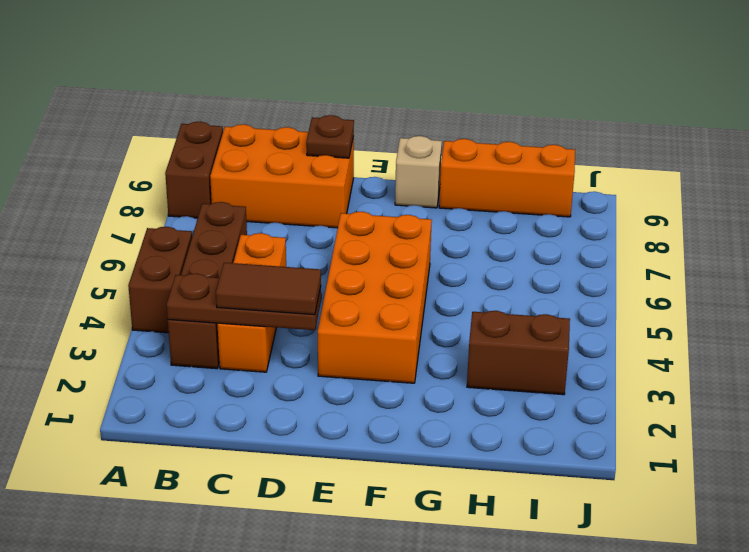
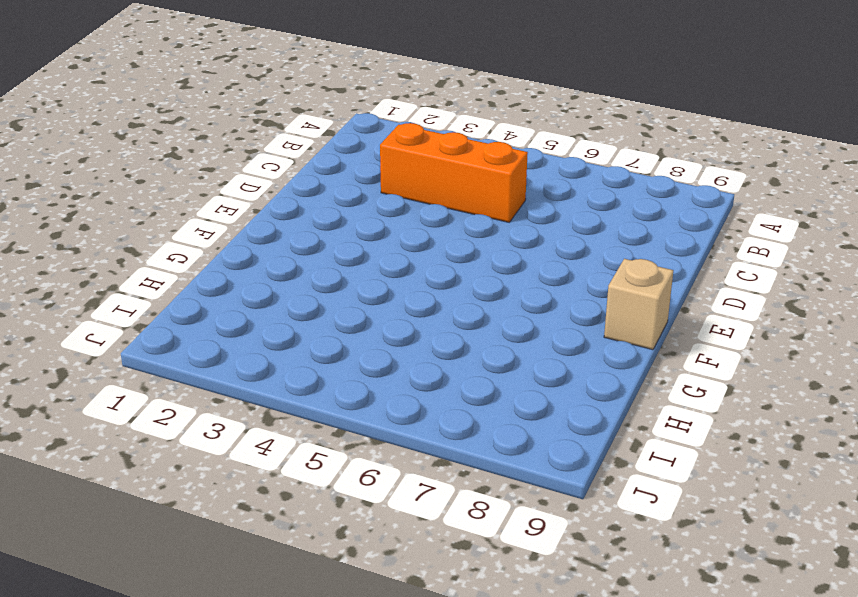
none -> brown 1x2 brick [128,227,192,333]
none -> brown 1x2 brick [165,122,223,218]
none -> brown 1x4 brick [168,202,247,369]

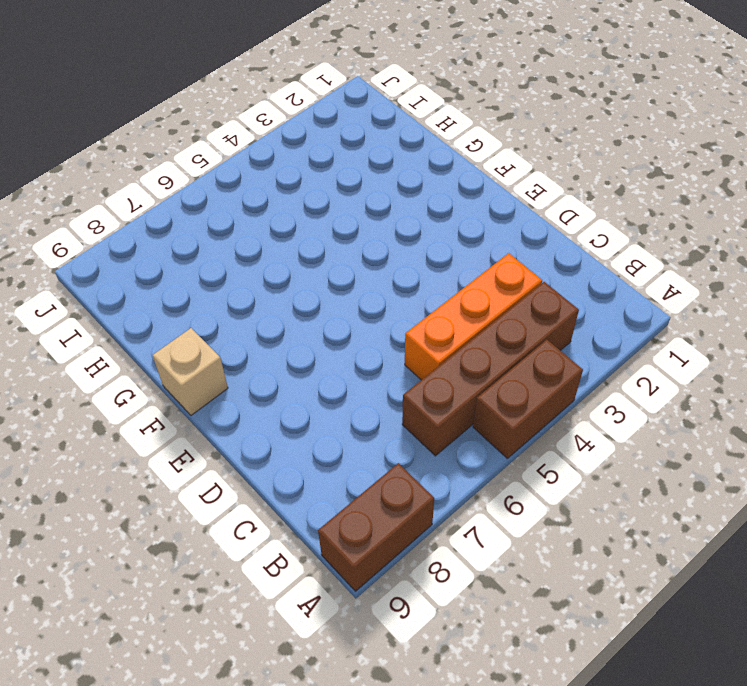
none -> orange 2x3 brick [210,124,354,228]
none -> orange 2x4 brick [318,212,432,383]
none -> orange 1x3 brick [439,139,575,217]

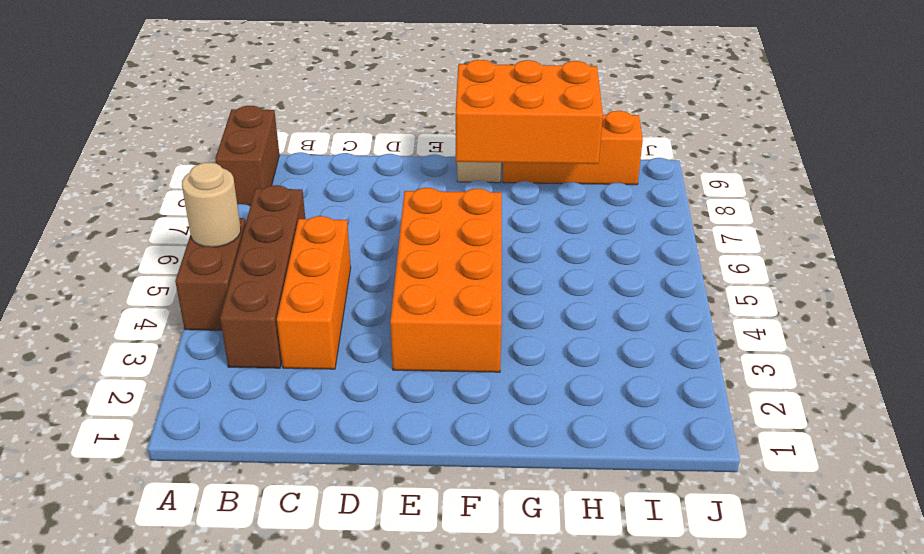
tan 1x1 round brick [182,163,241,247] -> none
orange 2x3 brick [456,60,603,164] -> orange 2x3 brick moved to [210,124,354,228]
none -> brown 1x2 brick [467,311,570,395]
none -> brown 1x3 plate [167,273,321,330]
none -> brown 1x1 plate [306,115,354,158]

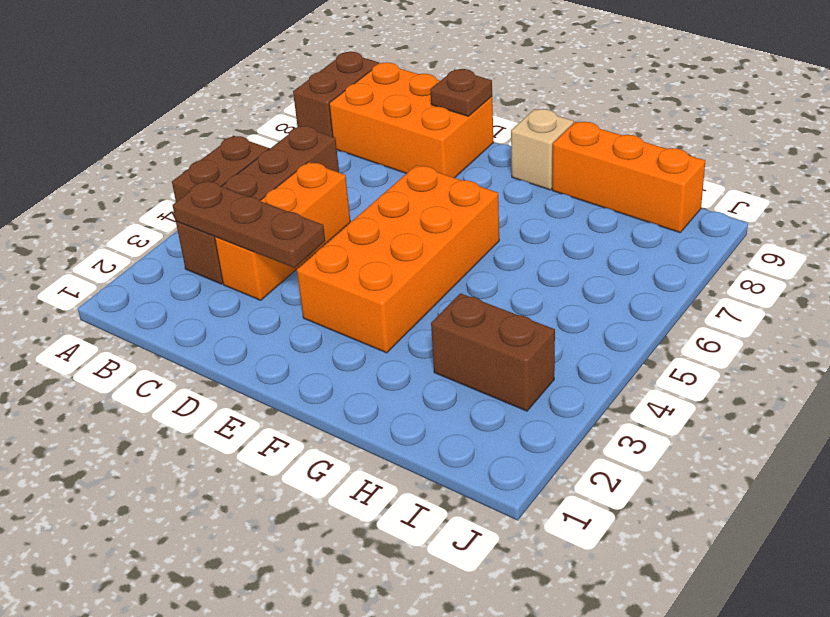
none -> brown 1x2 tile [216,263,321,315]

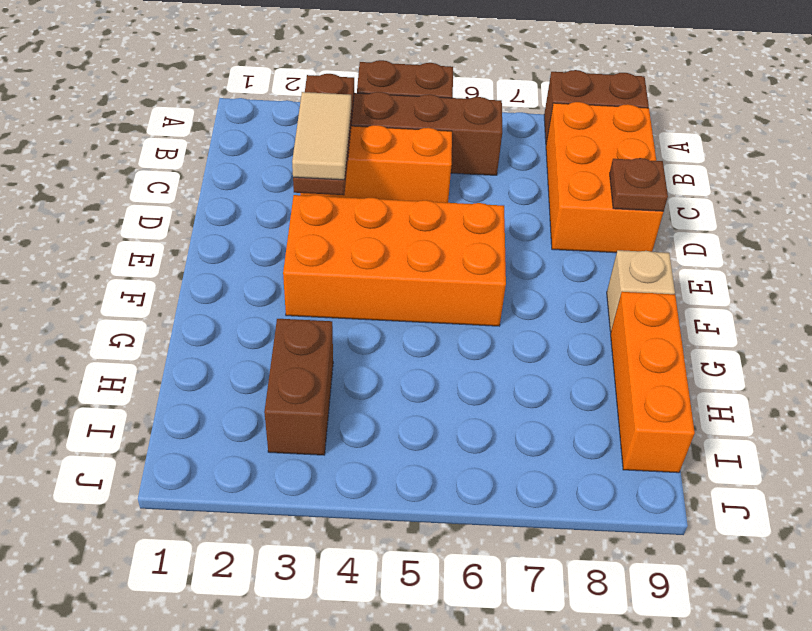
tan 1x2 tile [292,92,351,180] -> brown 1x2 tile [216,263,321,315]

